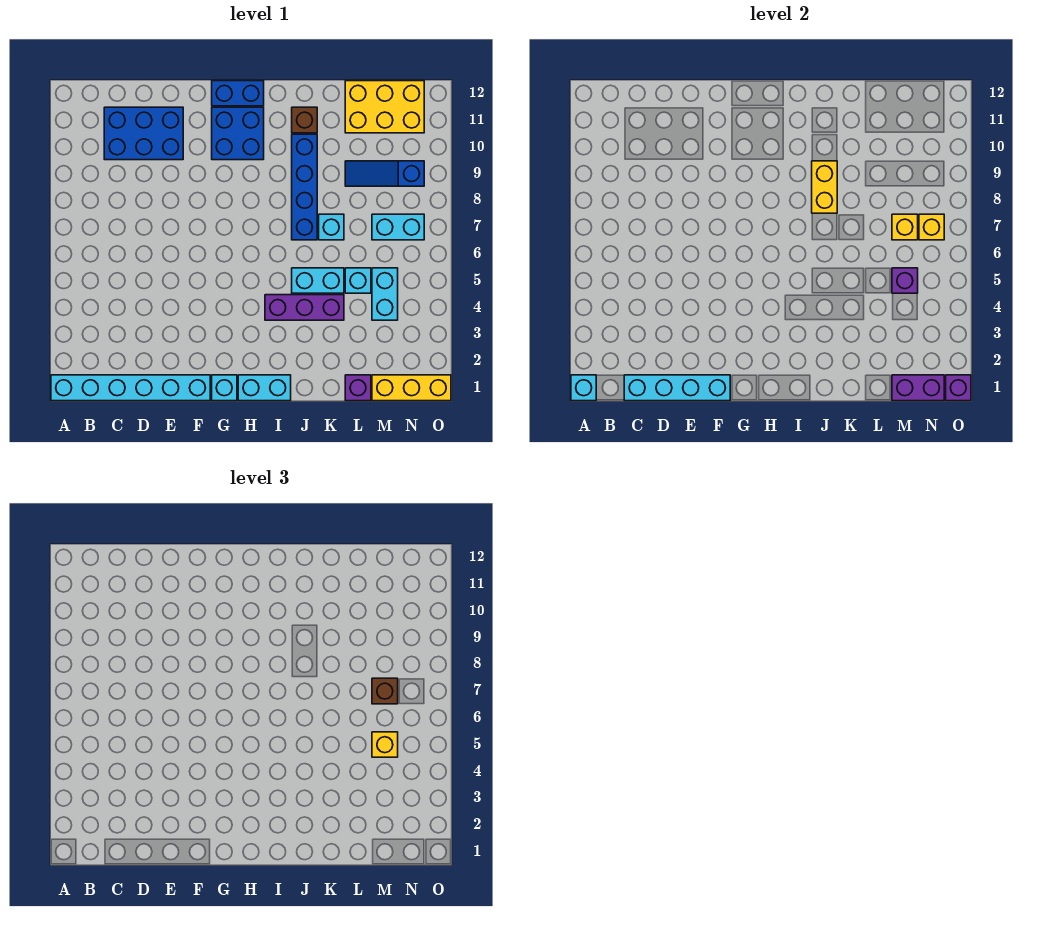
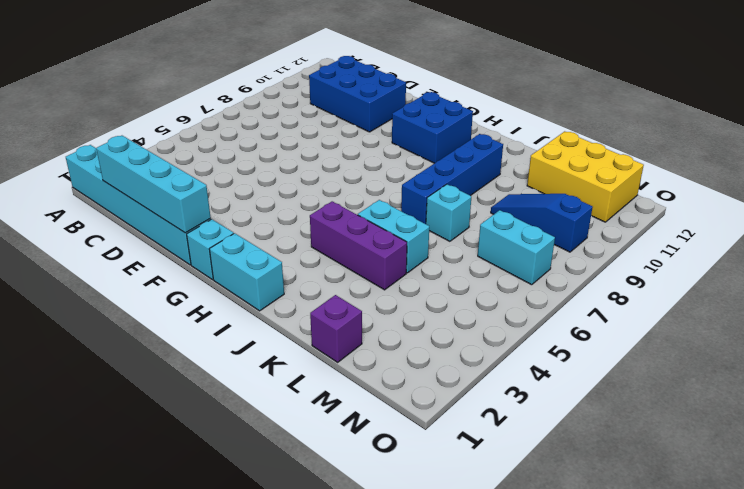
none -> blue 1x2 brick [212,81,264,106]
none -> brown 1x1 brick [292,107,317,133]
none -> cyan 1x1 brick [345,268,371,293]

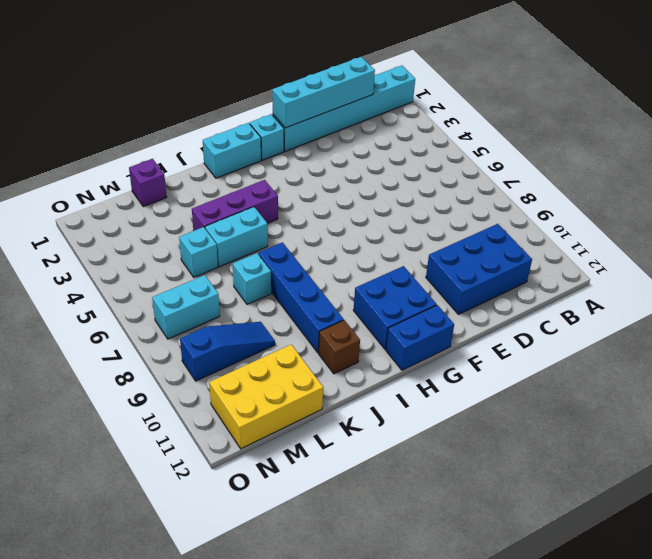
none -> yellow 1x3 brick [372,375,451,401]
none -> cyan 1x2 brick [372,268,398,320]
none -> cyan 1x1 brick [571,375,596,401]

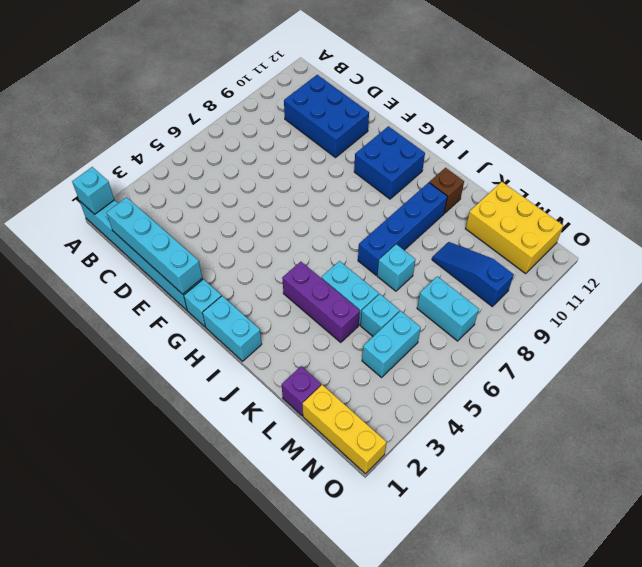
none -> blue 1x2 brick [212,81,264,106]
none -> yellow 1x2 brick [812,161,837,213]
none -> purple 1x2 brick [892,375,944,401]

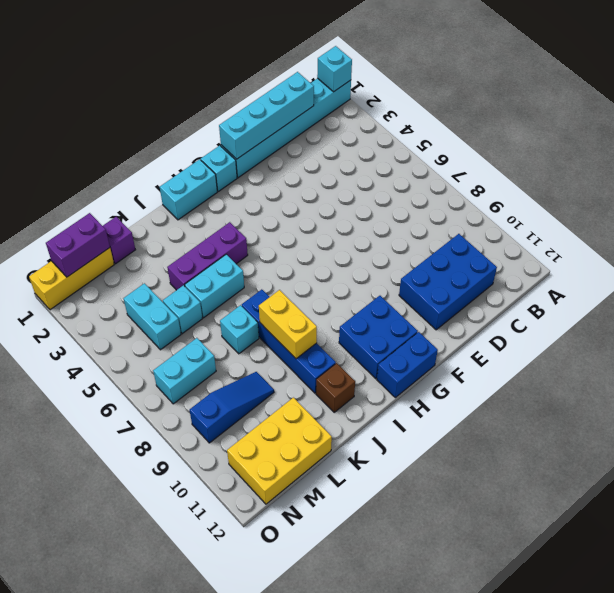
none -> purple 1x1 brick [892,268,918,293]
none -> yellow 1x1 brick [892,214,918,240]
none -> yellow 1x1 brick [919,214,944,240]

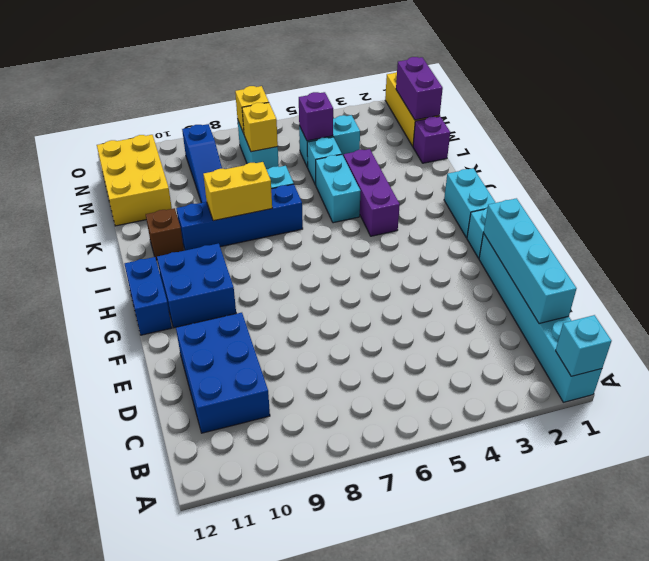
none -> purple 1x1 brick [946,375,971,401]
none -> yellow 1x1 brick [372,732,398,757]
none -> brown 1x1 brick [372,678,398,704]

